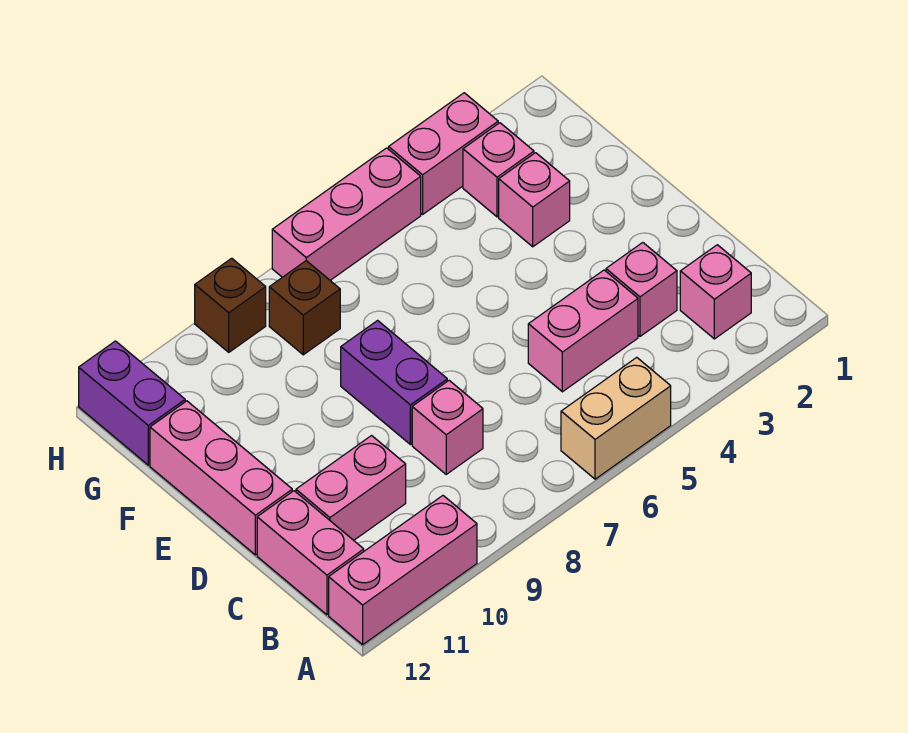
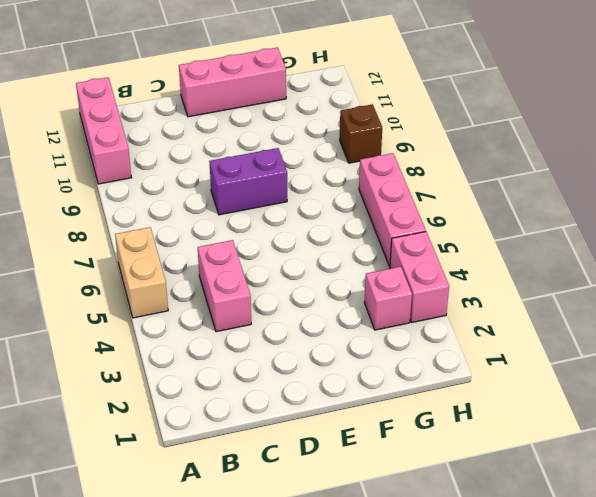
none -> pink 1x1 brick [680,245,751,339]
none -> pink 1x2 brick [257,491,364,615]
none -> pink 1x1 brick [606,243,677,336]

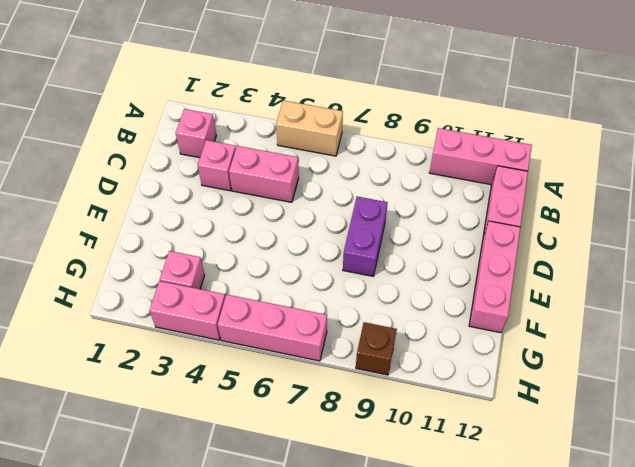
none -> pink 1x1 brick [412,381,483,474]
none -> pink 1x2 brick [296,436,406,540]
none -> pink 1x1 brick [499,153,570,247]

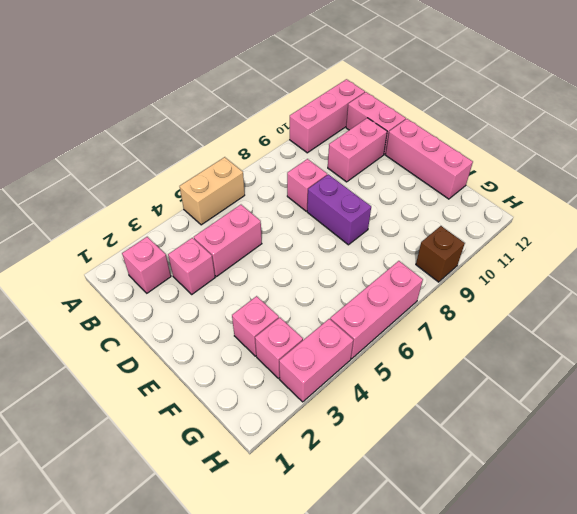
none -> brown 1x1 brick [269,261,340,355]
none -> purple 1x2 brick [79,341,185,465]

